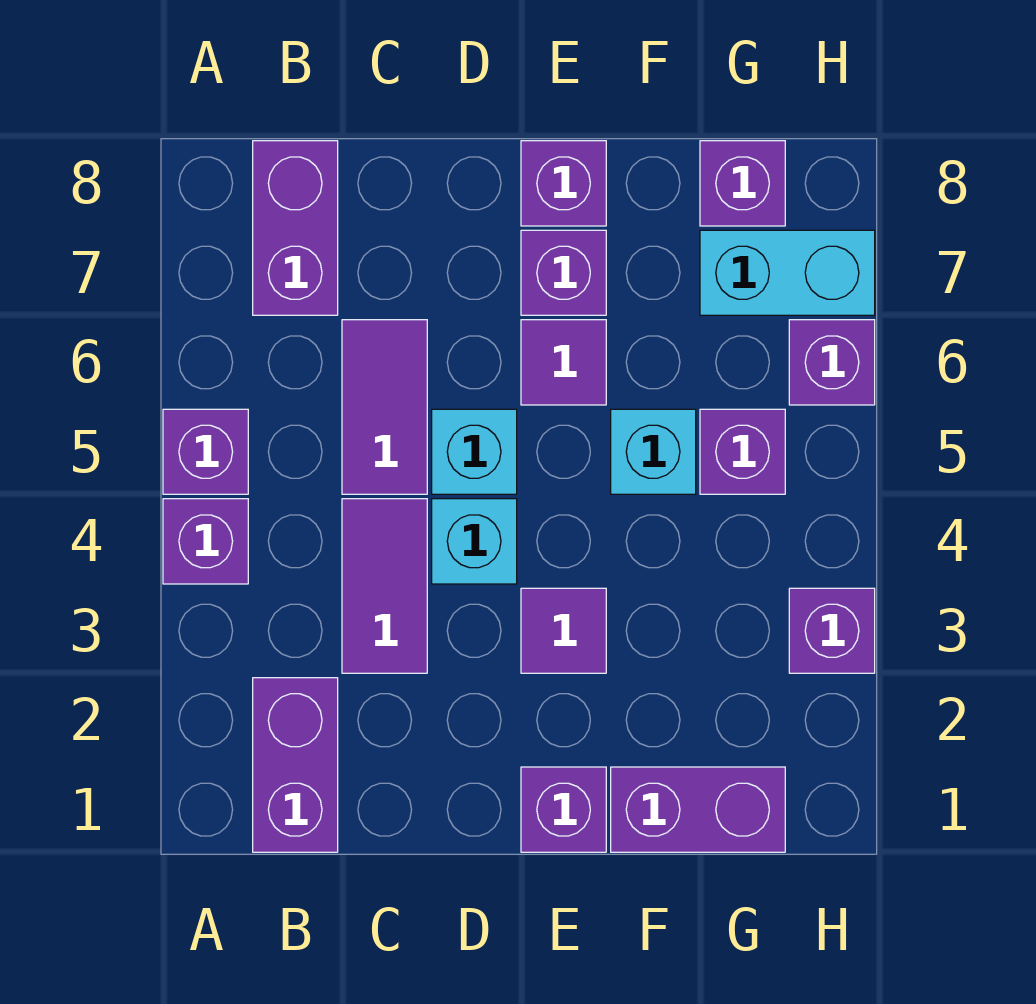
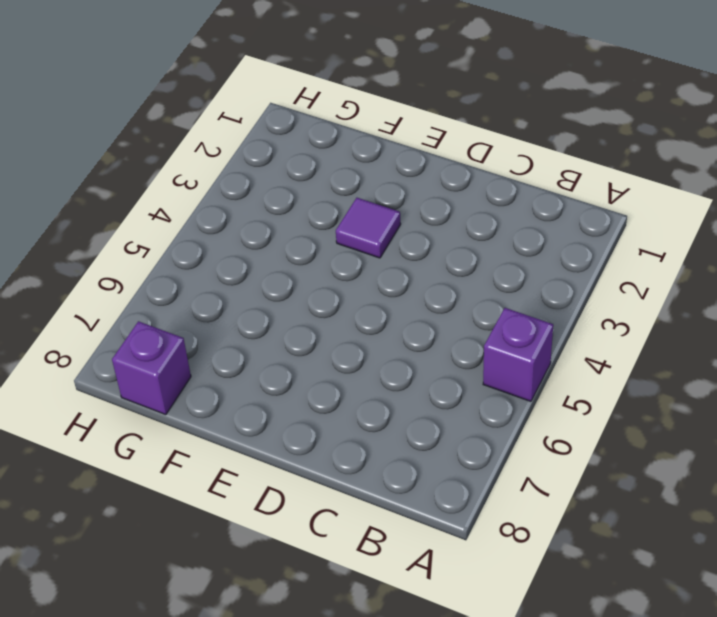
none -> purple 1x1 brick [163,499,248,584]
none -> purple 1x2 brick [253,678,338,852]
none -> purple 1x2 brick [253,141,338,315]

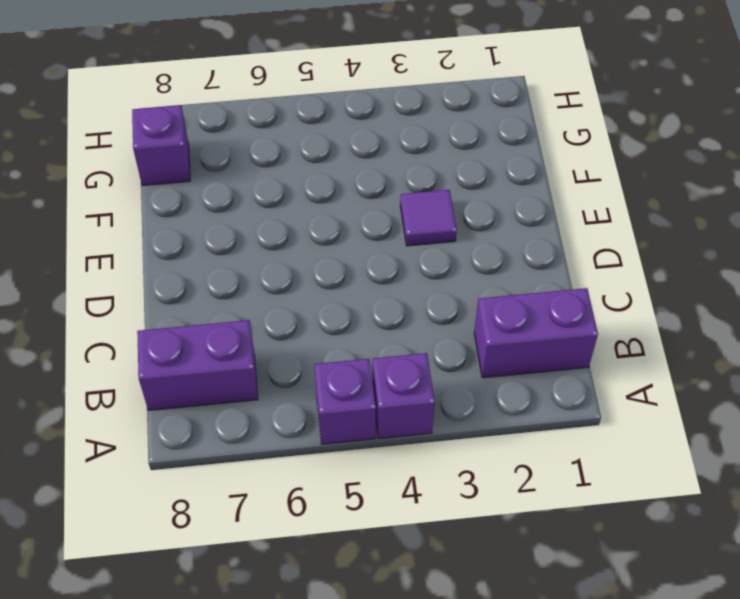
none -> purple 1x2 tile [342,499,427,673]
none -> purple 1x2 tile [342,320,427,494]
none -> cyan 1x1 brick [432,499,517,584]

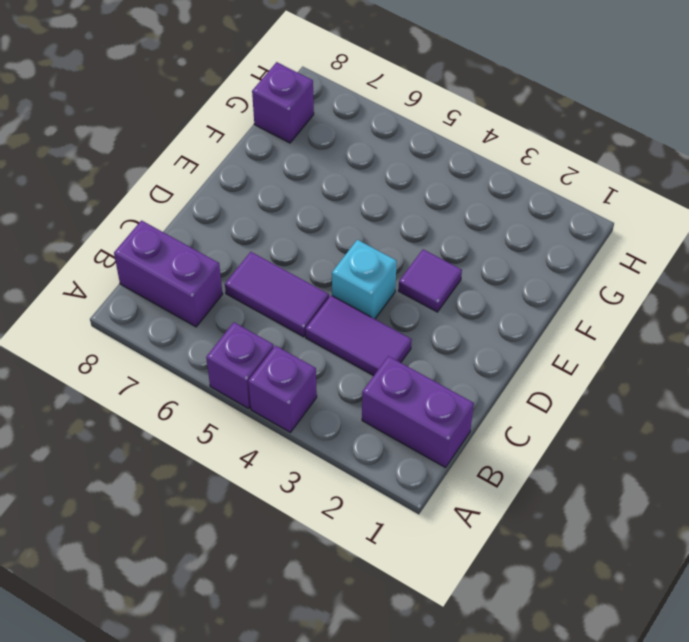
none -> cyan 1x1 brick [432,409,517,494]
none -> purple 1x1 brick [521,767,606,852]
none -> purple 1x1 tile [521,320,606,405]

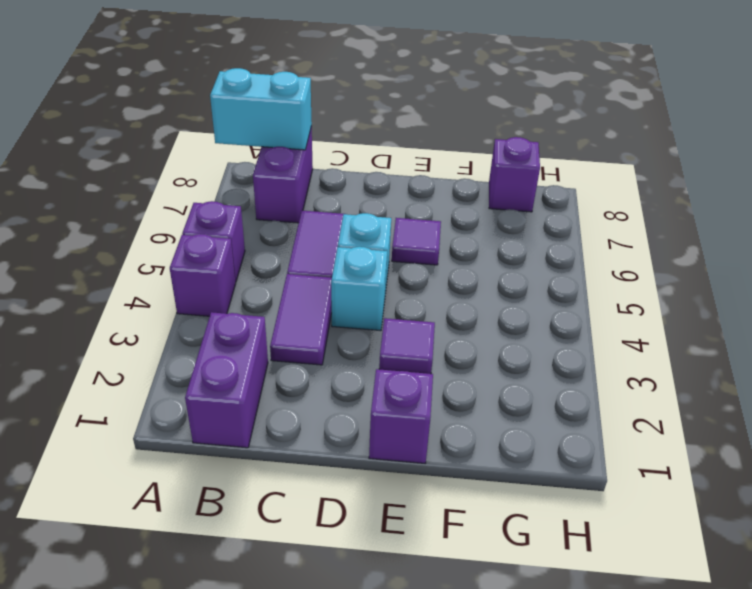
cyan 1x2 brick [210,68,312,150] -> cyan 1x2 brick moved to [700,230,875,315]
none -> purple 1x1 brick [521,230,606,315]
none -> purple 1x1 brick [521,141,606,226]
none -> purple 1x2 brick [611,767,785,852]

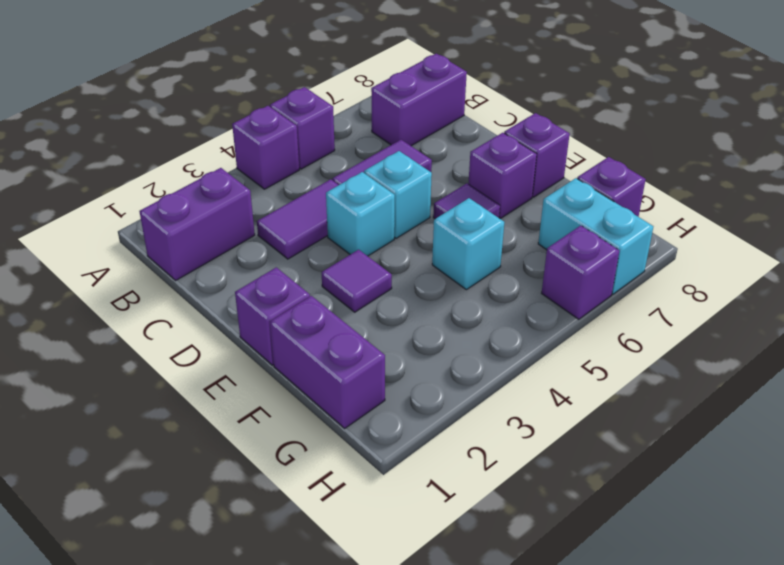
none -> purple 1x1 brick [700,409,785,494]
none -> purple 1x1 brick [789,588,875,673]

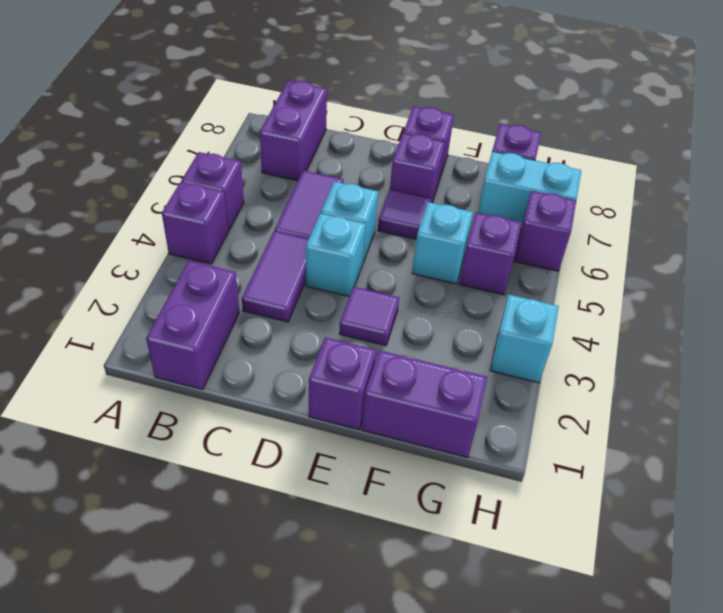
cyan 1x1 brick [490,295,559,383] -> purple 1x1 brick [789,588,875,673]

